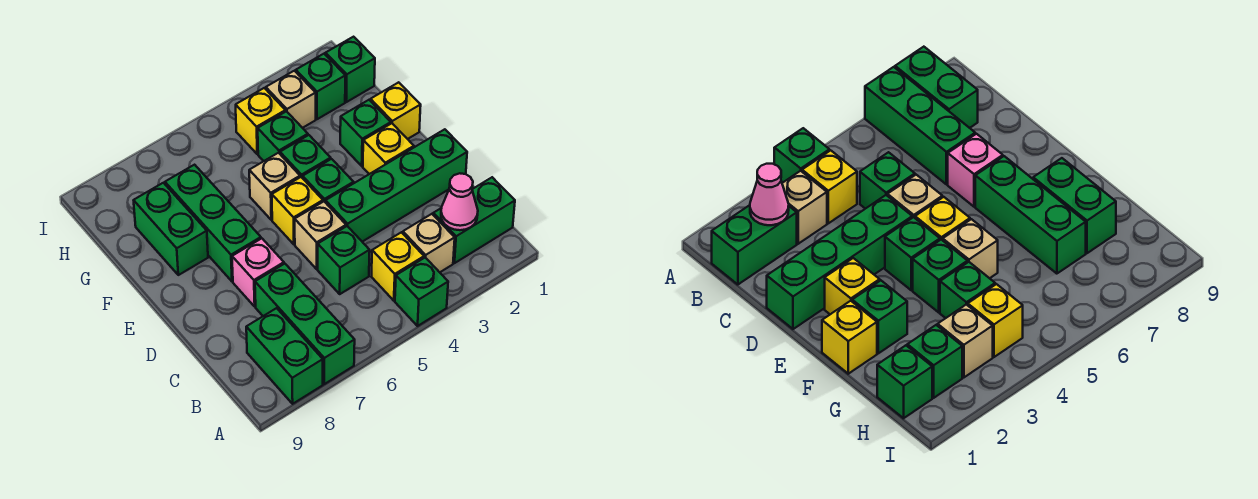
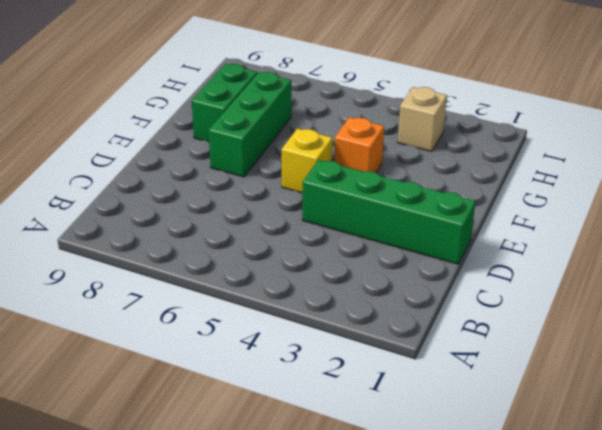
orange 1x1 brick [334,117,384,173] -> green 1x1 brick [280,135,331,178]
none -> green 1x1 brick [395,258,448,326]
none -> green 1x3 brick [255,264,355,384]
none -> green 1x2 brick [246,308,323,404]

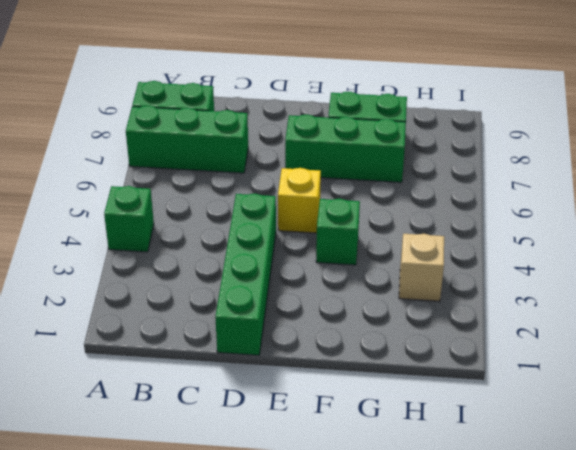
none -> green 1x2 brick [433,177,515,263]
none -> tan 1x1 brick [403,214,455,272]
none -> yellow 1x1 brick [371,232,424,301]

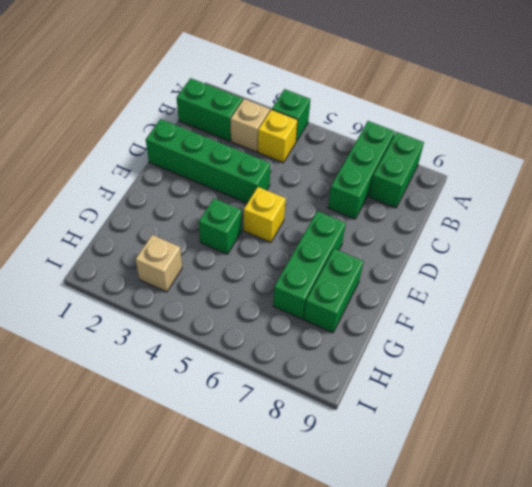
none -> green 1x1 brick [318,226,370,294]
none -> tan 1x1 brick [295,202,346,269]
none -> pink 1x1 brick [232,238,284,306]

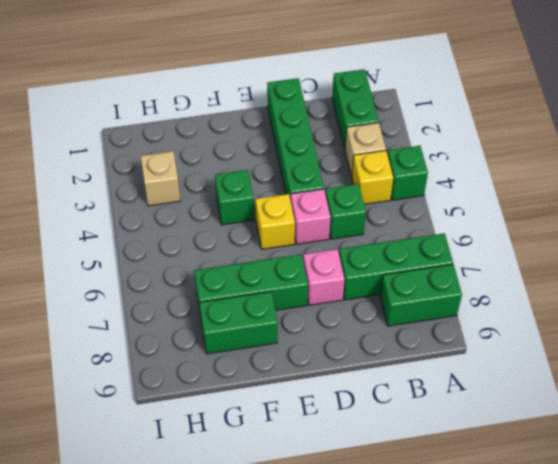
pink 1x1 brick [291,189,331,244] -> tan 1x1 brick [295,202,346,269]
none -> yellow 1x1 brick [363,123,414,174]
none -> green 1x1 brick [303,159,354,203]
none -> yellow 1x1 brick [370,82,421,139]

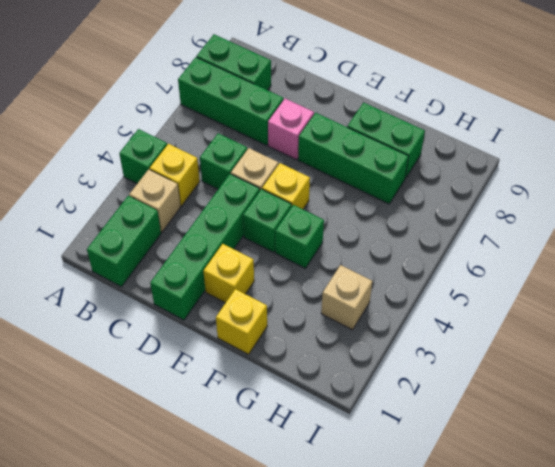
none -> green 1x1 brick [340,100,391,166]
none -> tan 1x1 brick [249,153,300,220]
none -> green 1x1 brick [258,111,308,161]

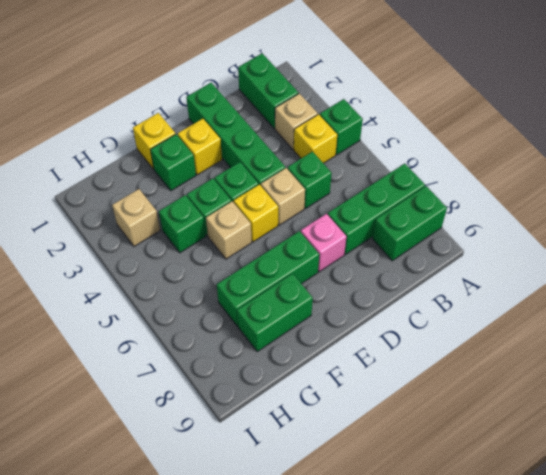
none -> green 1x1 brick [326,37,375,102]
none -> green 1x1 brick [296,54,345,119]
none -> yellow 1x1 brick [236,88,285,154]

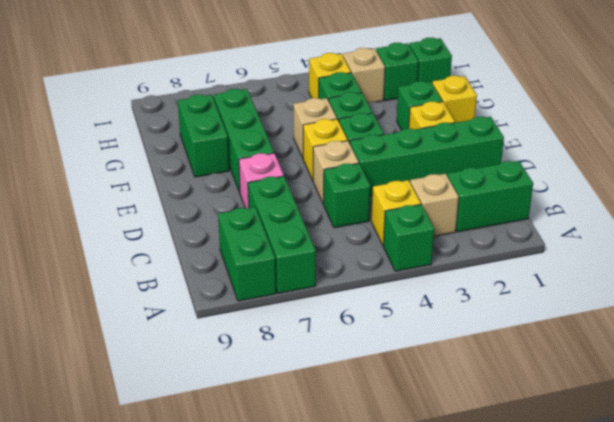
none -> pink 1x1 cone [441,173,478,230]

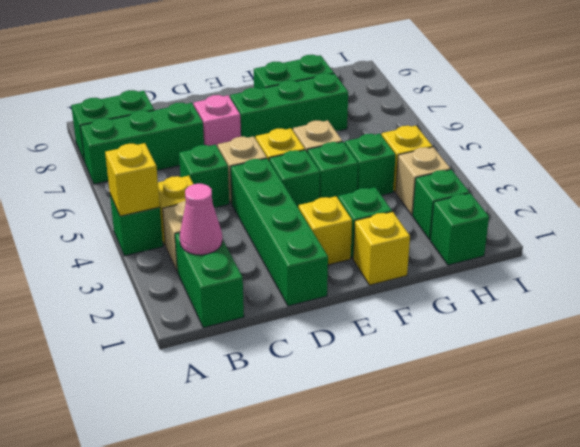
yellow 1x1 brick [105,143,160,216] -> none

